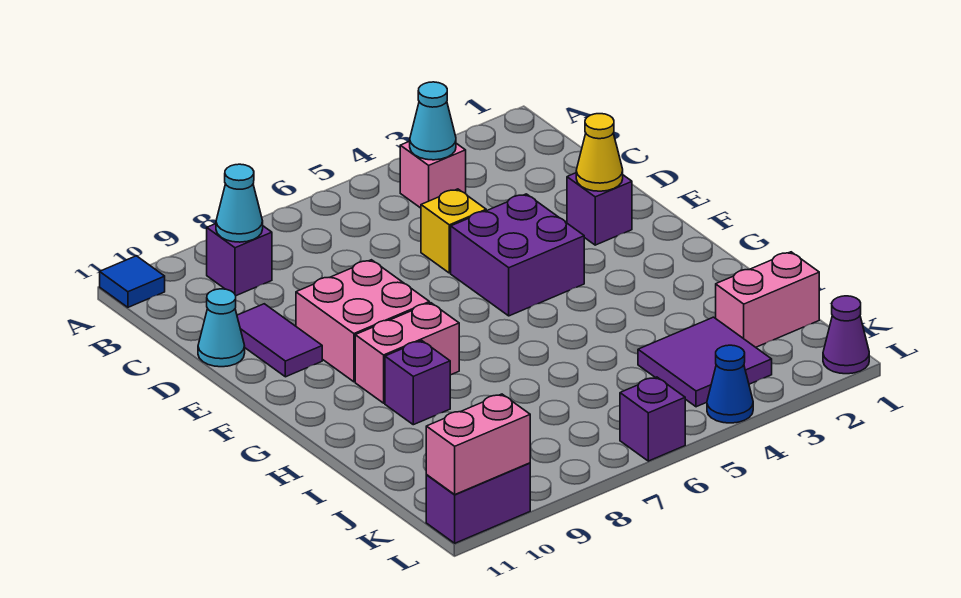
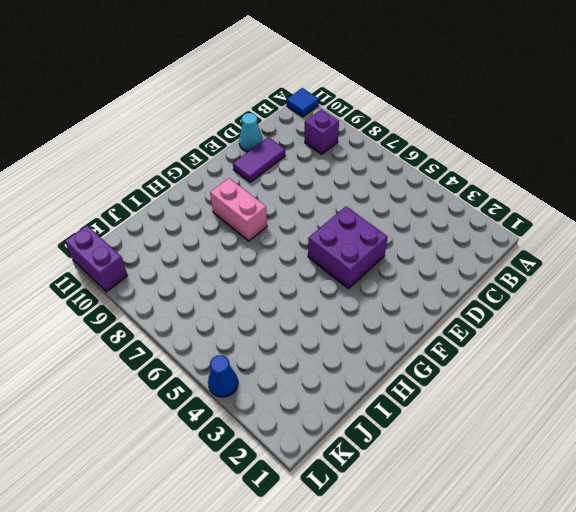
none -> pink 1x1 brick [400,141,466,208]
none -> yellow 1x1 brick [421,189,486,273]
none -> purple 1x1 brick [567,173,632,245]

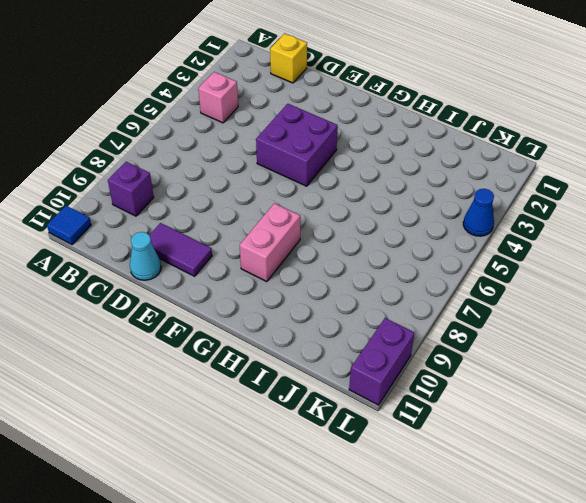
yellow 1x1 brick [270,34,307,83] -> yellow 1x1 brick moved to [421,189,486,273]
none -> purple 1x1 brick [567,173,632,245]
none -> pink 2x2 brick [296,260,429,382]
none -> purple 1x1 brick [385,341,450,425]

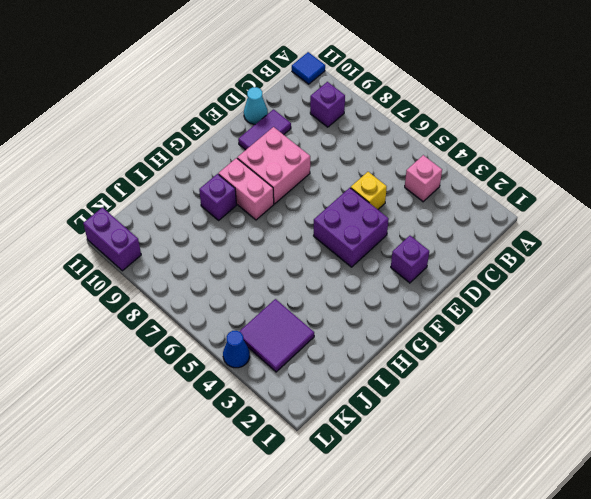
none -> pink 1x2 brick [716,252,819,347]
none -> purple 1x1 cone [823,296,869,374]
none -> purple 1x1 brick [620,377,685,461]

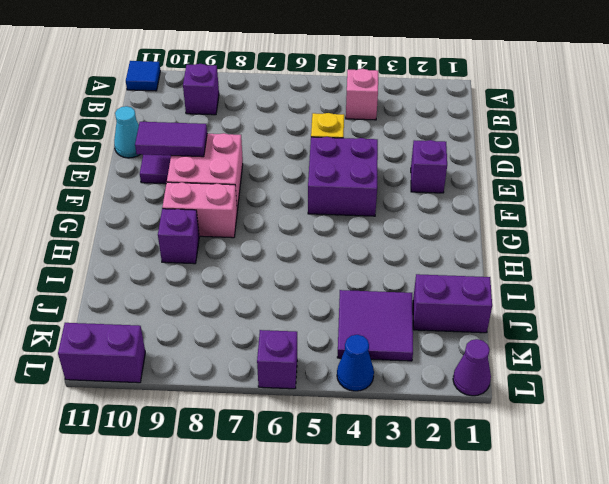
purple 1x2 tile [135,122,207,157] -> none
purple 1x2 brick [413,274,492,333] -> pink 1x2 brick [716,252,819,347]
none -> cyan 1x1 cone [410,82,456,160]
none -> cyan 1x1 cone [216,164,263,242]
none -> yellow 1x1 cone [576,114,623,191]

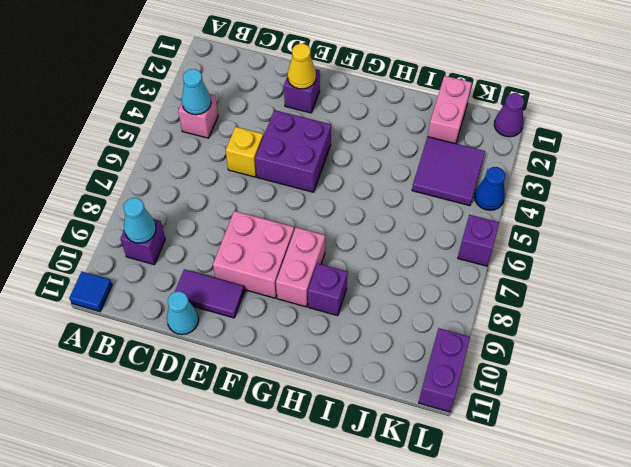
none -> pink 1x2 brick [426,394,530,494]

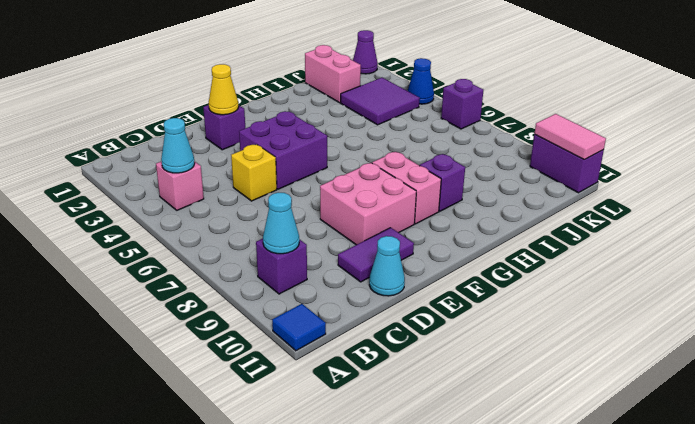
pink 1x2 tile [534,114,606,160] -> pink 1x2 brick [426,394,530,494]

